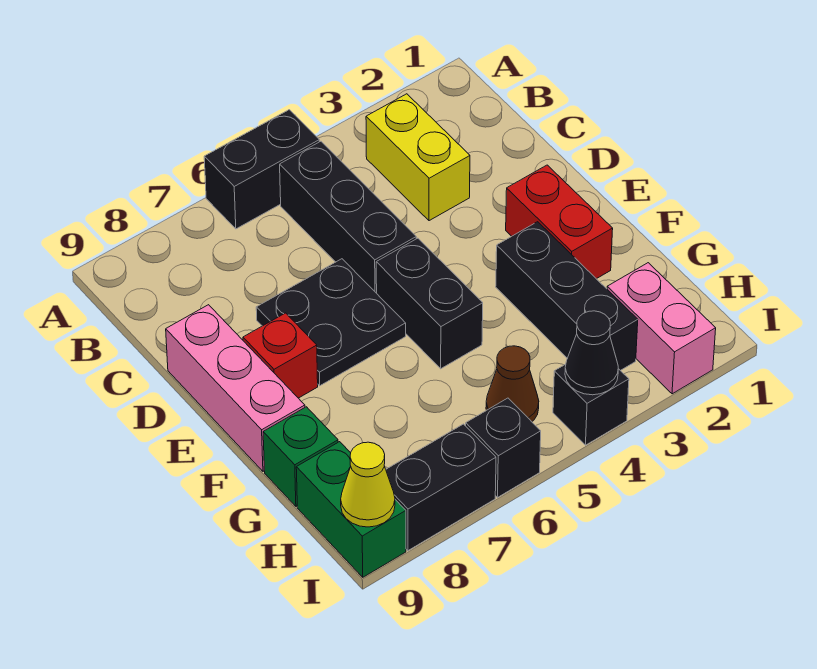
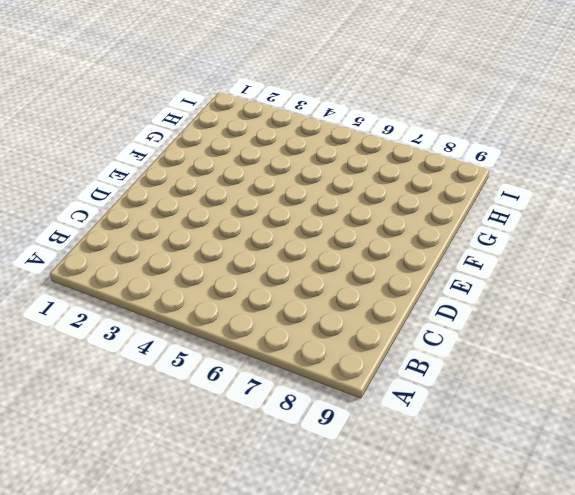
none -> black 1x2 brick [204,110,319,229]
none -> yellow 1x2 brick [366,94,470,221]
none -> black 1x3 brick [280,141,416,293]

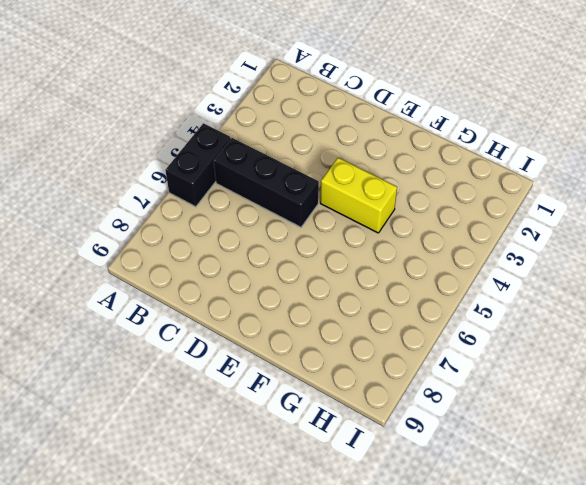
yellow 1x2 brick [320,158,397,233] -> yellow 1x2 brick moved to [366,94,470,221]
none -> black 2x2 plate [256,259,406,386]
none -> pink 1x3 brick [166,305,305,471]
none -> red 1x2 brick [506,165,613,279]

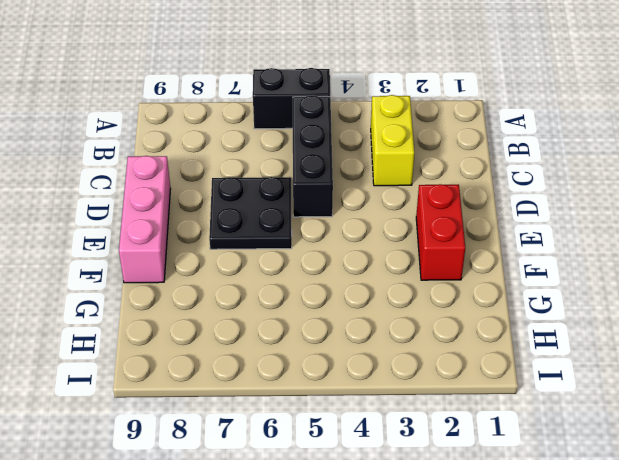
none -> black 1x2 brick [376,238,483,369]
none -> red 1x1 brick [243,313,318,398]
none -> black 1x3 brick [496,222,638,371]

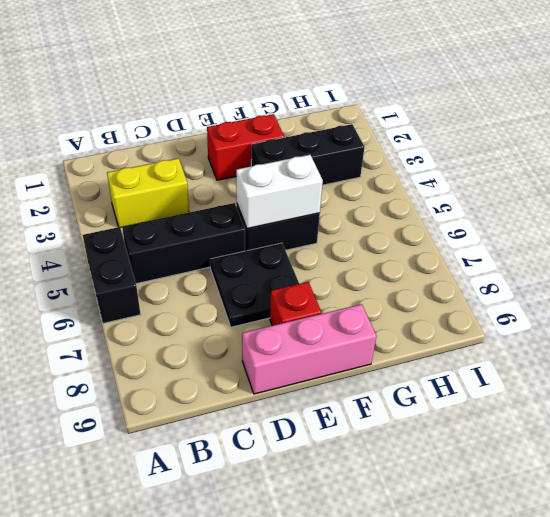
white 1x2 brick [236,155,323,229] -> none
none -> green 1x1 brick [263,407,338,506]
none -> pink 1x2 brick [607,263,716,394]
none -> brown 1x1 cone [486,346,539,422]

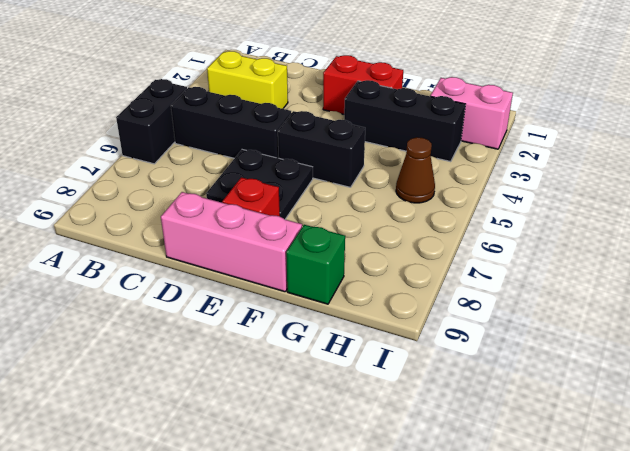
none -> green 1x2 brick [296,442,406,577]
none -> black 1x1 brick [553,364,629,445]
none -> black 1x1 brick [466,398,541,497]

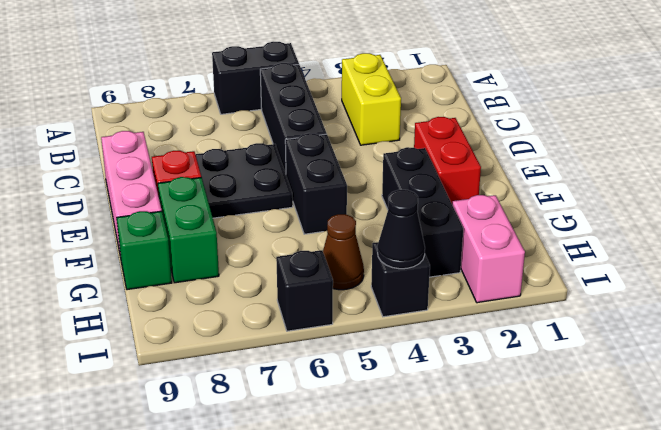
green 1x2 brick [158,177,219,283] -> green 1x2 brick moved to [296,442,406,577]
none -> black 1x2 brick [386,424,496,551]
none -> yellow 1x1 cone [341,442,395,527]

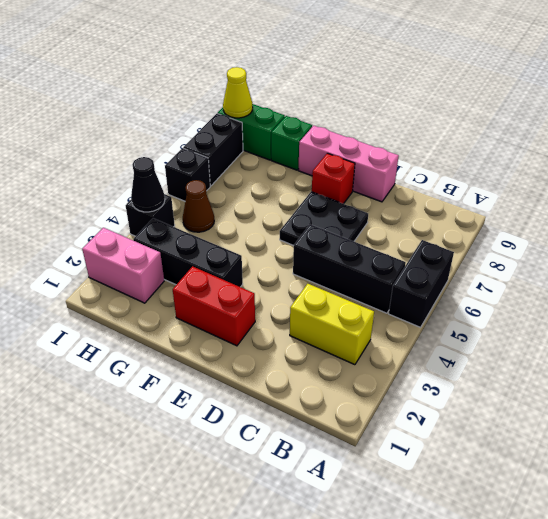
none -> black 1x2 brick [376,238,483,369]

